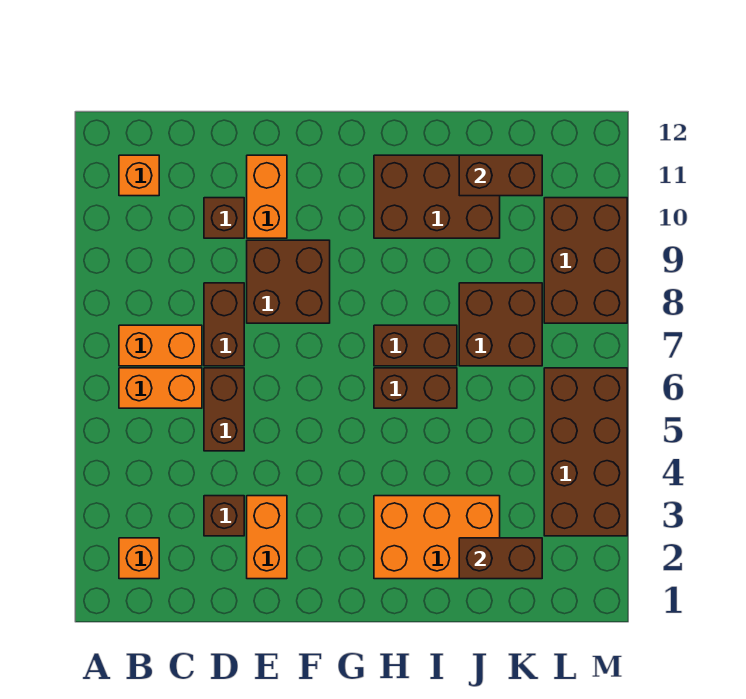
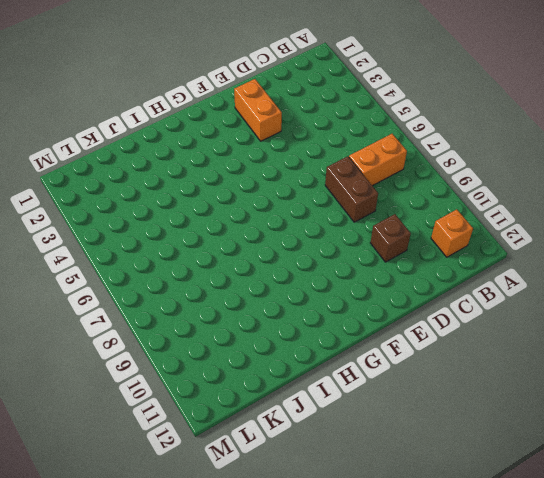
none -> orange 1x1 brick [119,538,159,579]
none -> orange 1x2 brick [119,368,202,408]
none -> brown 1x1 brick [204,496,244,536]

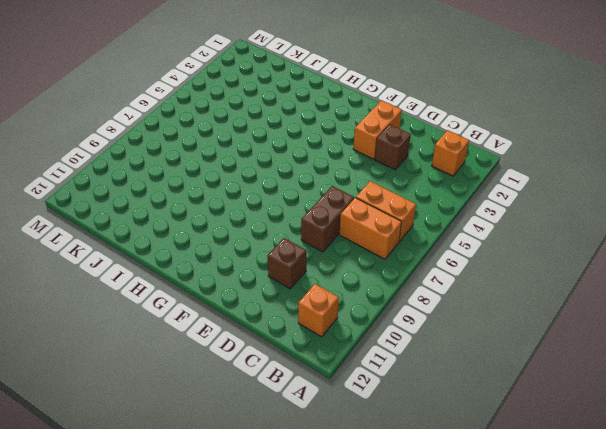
none -> brown 1x2 brick [204,368,244,451]
none -> brown 2x2 brick [247,240,330,323]
none -> orange 1x2 brick [247,155,287,238]

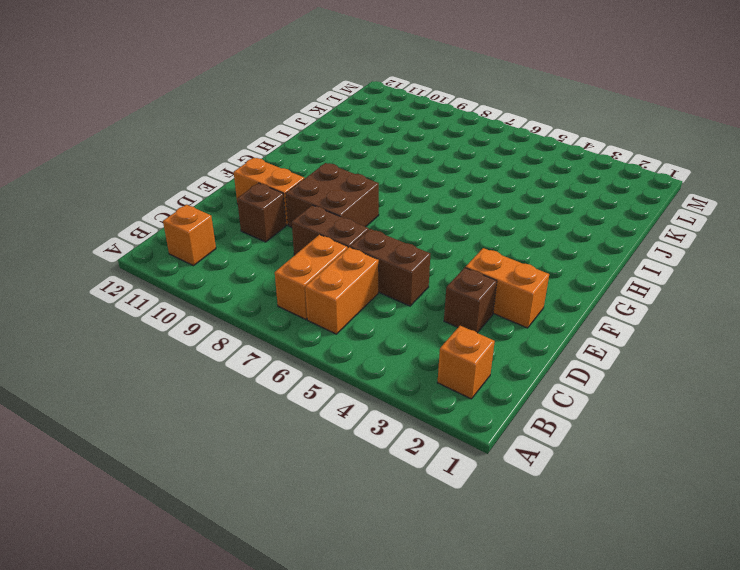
none -> orange 2x3 brick [374,496,500,579]
none -> brown 1x2 brick [374,368,457,408]
none -> brown 1x2 brick [374,325,457,366]

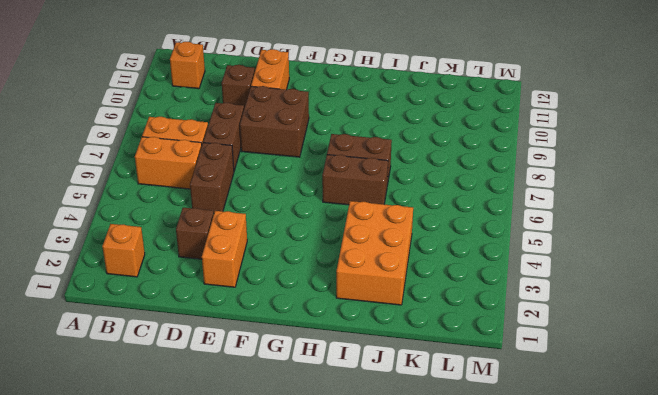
orange 2x3 brick [336,201,413,305] -> orange 2x3 brick turned to [374,496,500,579]
none -> brown 2x3 brick [374,155,500,238]
none -> brown 2x2 brick [459,283,542,366]
none -> brown 2x4 brick [544,368,627,536]

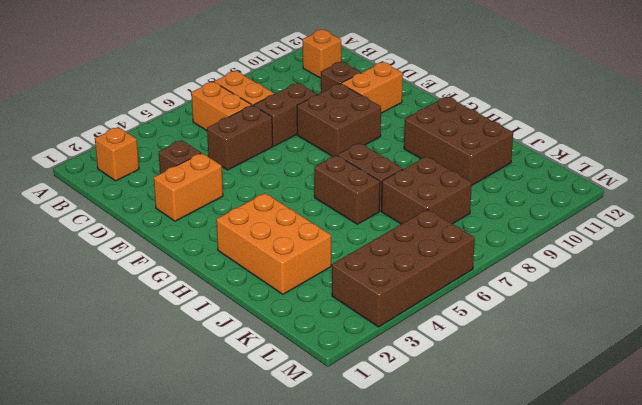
none -> brown 2x3 brick [544,198,627,323]
none -> brown 1x2 brick [459,538,542,579]
none -> brown 1x2 brick [459,155,542,196]

